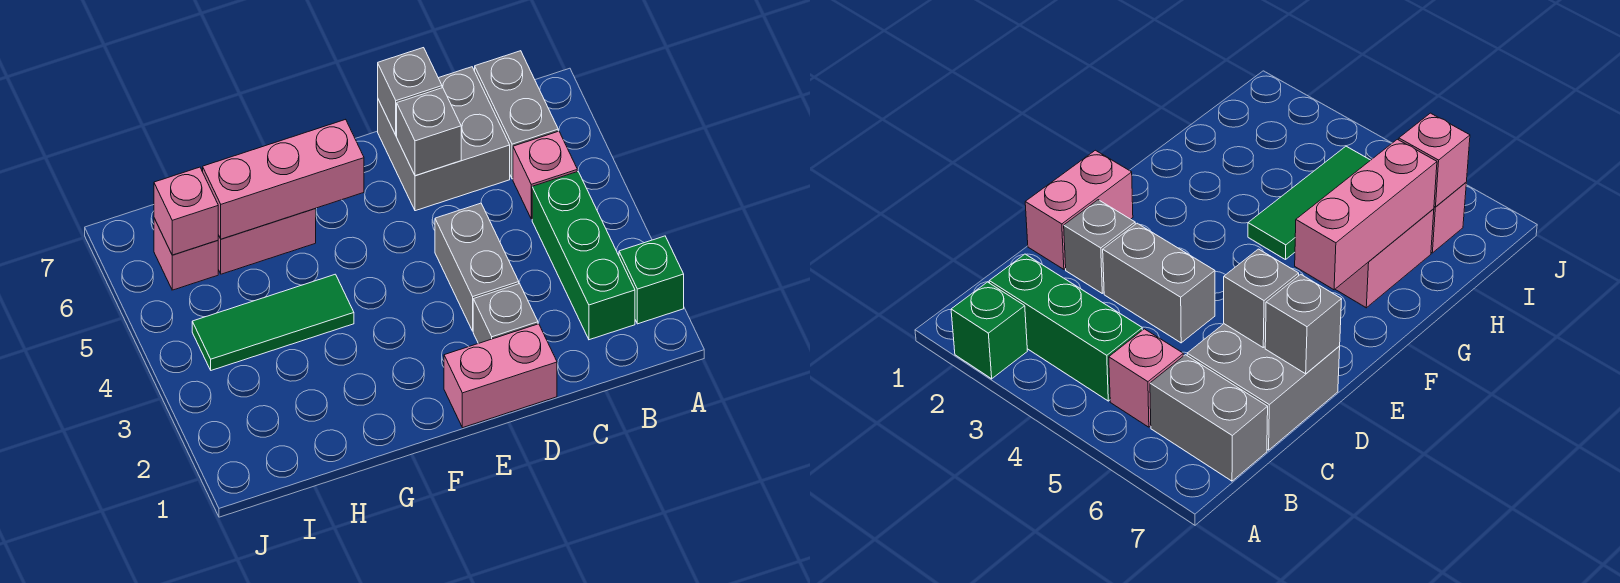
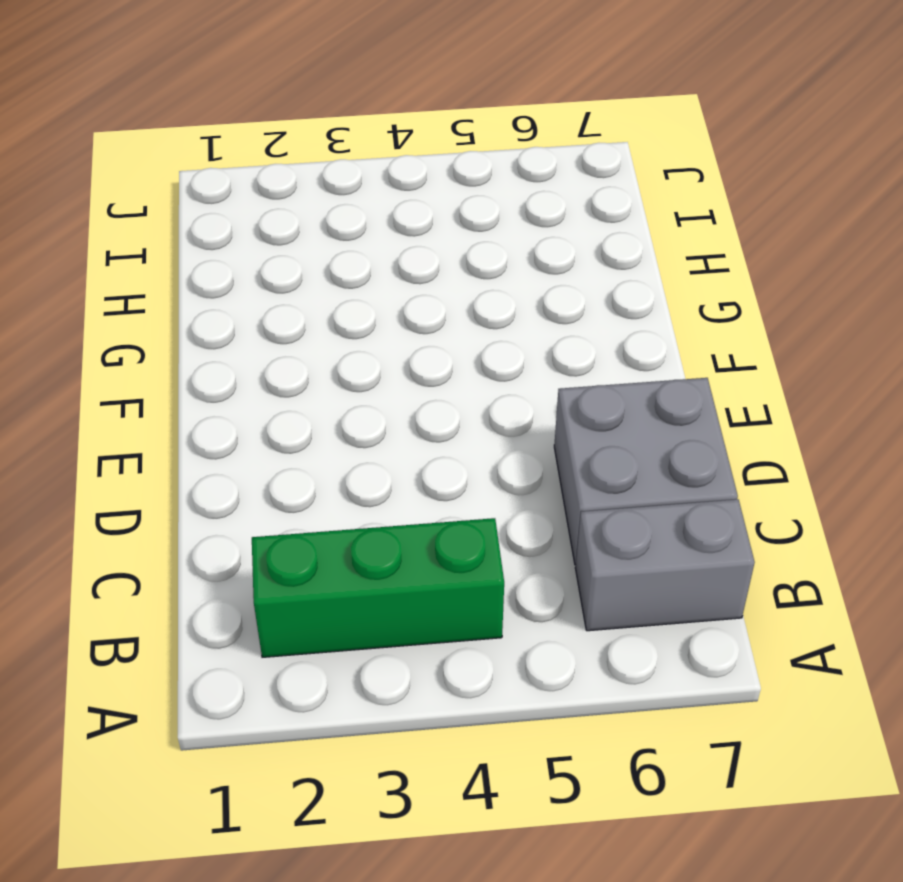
none -> green 1x1 brick [619,236,684,324]
none -> pink 1x1 brick [513,131,577,219]
none -> pink 1x2 brick [444,324,557,428]

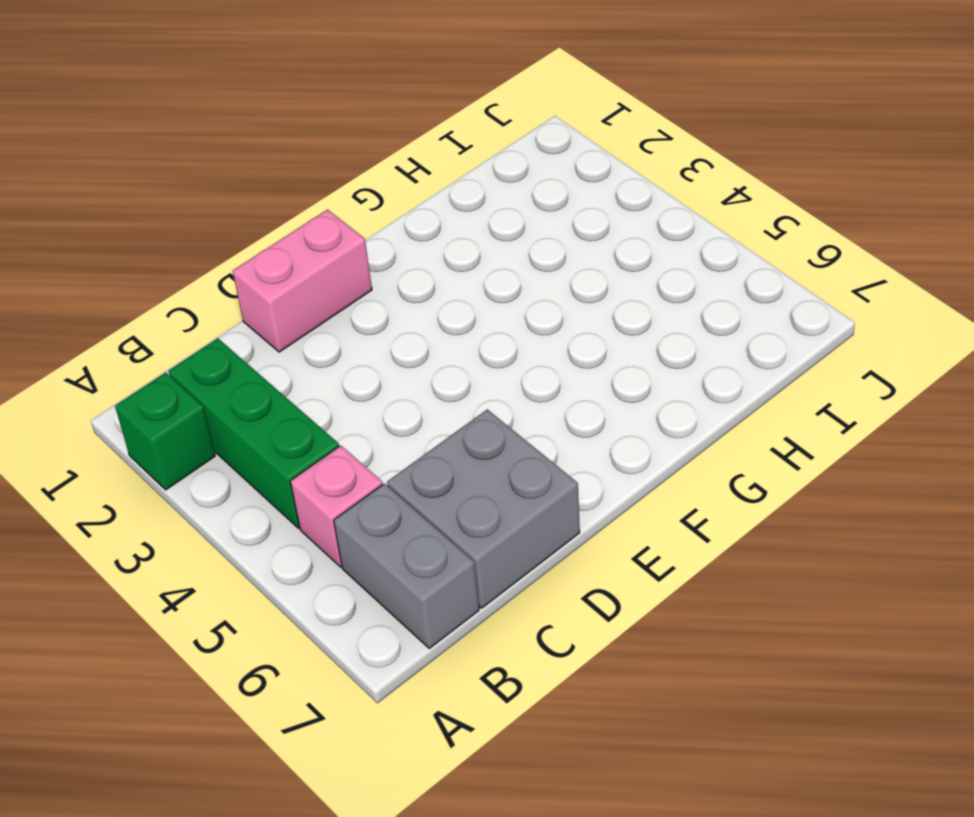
none -> grey 1x1 brick [473,284,538,344]
none -> grey 1x2 brick [435,203,519,331]
none -> green 1x3 tile [192,274,354,370]

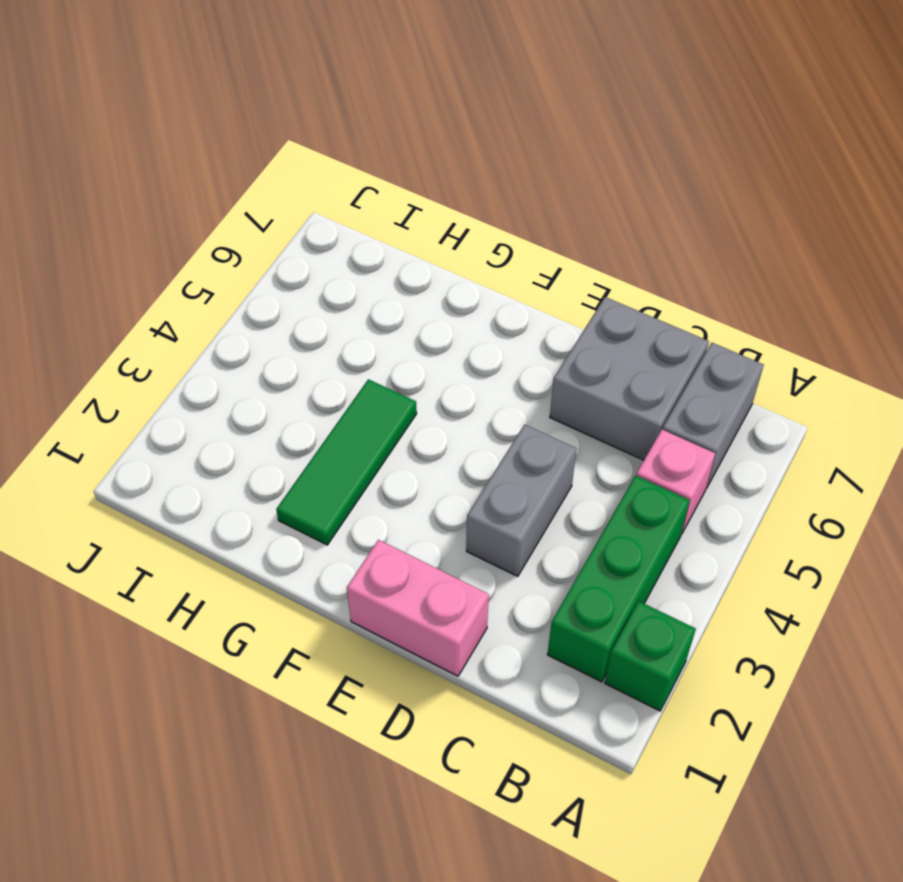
green 1x3 tile [276,379,417,545] -> green 1x3 tile turned to [192,274,354,370]
none -> grey 1x1 brick [473,284,538,344]
none -> pink 1x2 brick [218,209,316,274]
none -> pink 1x1 brick [154,218,218,290]

